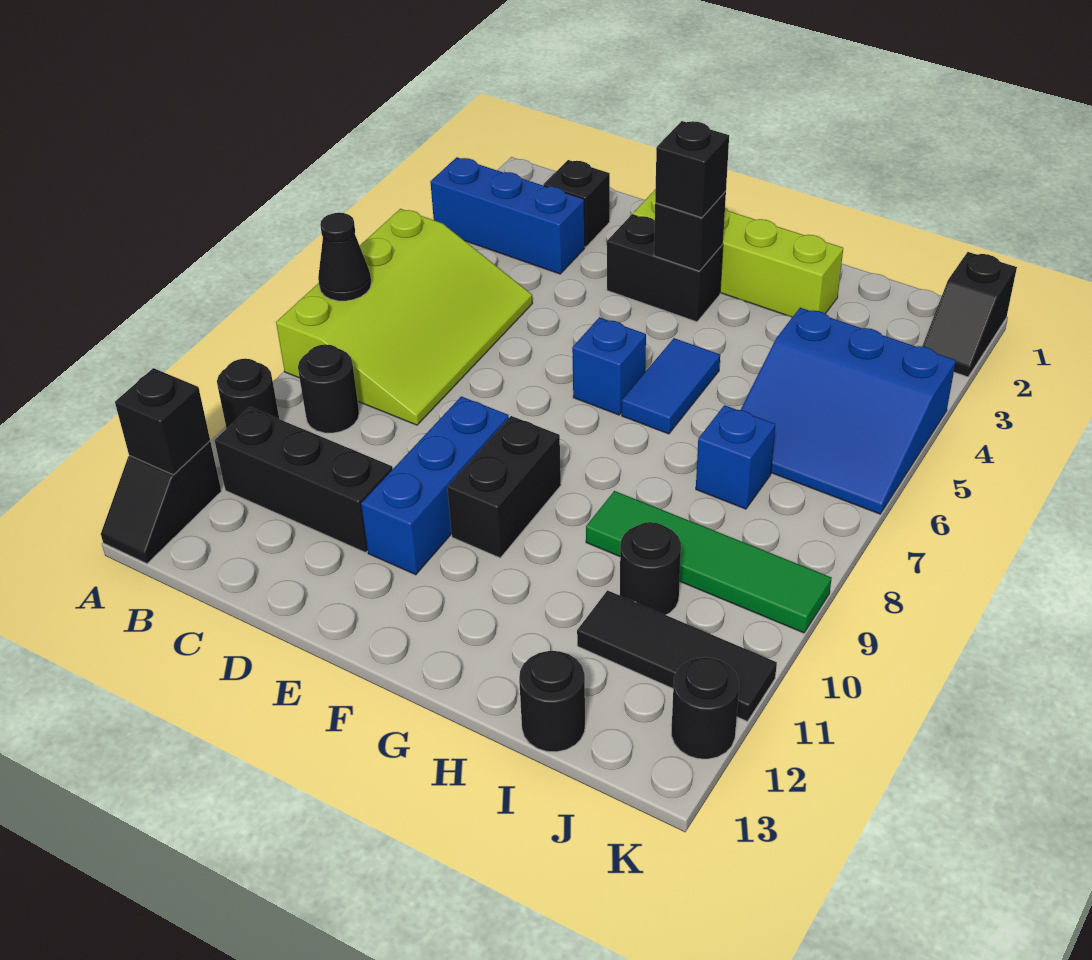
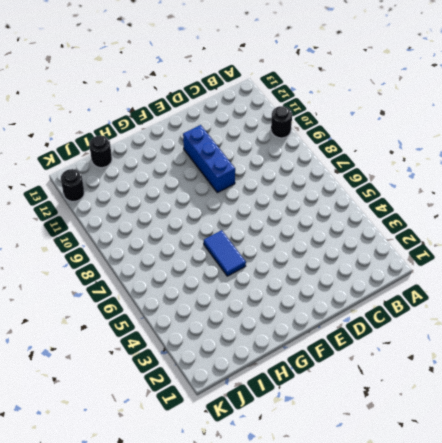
none -> blue 1x3 brick [430,157,585,274]
none -> lime 3x4 slope [276,209,533,425]
none -> black 1x2 slope [101,441,221,564]

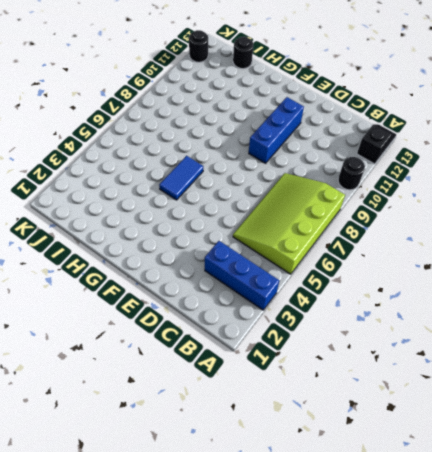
none -> black 1x1 round brick [298,344,359,433]
none -> black 1x3 brick [215,407,393,552]
none -> black 1x1 brick [544,160,610,247]

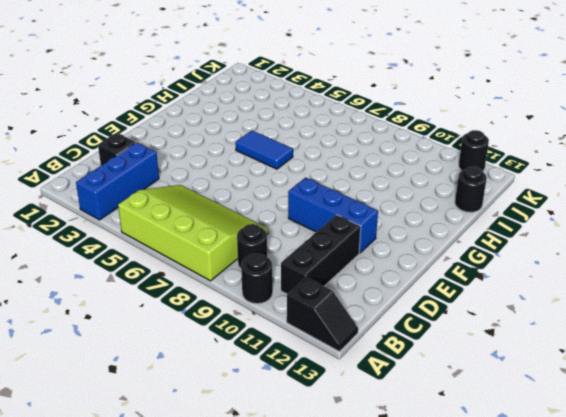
none -> lime 1x4 brick [633,189,843,317]
none -> black 1x2 brick [607,215,723,322]
none -> blue 1x1 brick [572,317,646,415]

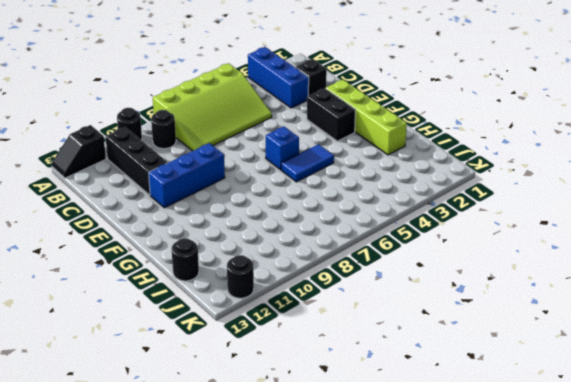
none -> black 1x2 brick [447,416,561,558]
none -> green 1x4 tile [586,491,832,633]
none -> blue 3x3 slope [741,308,956,514]

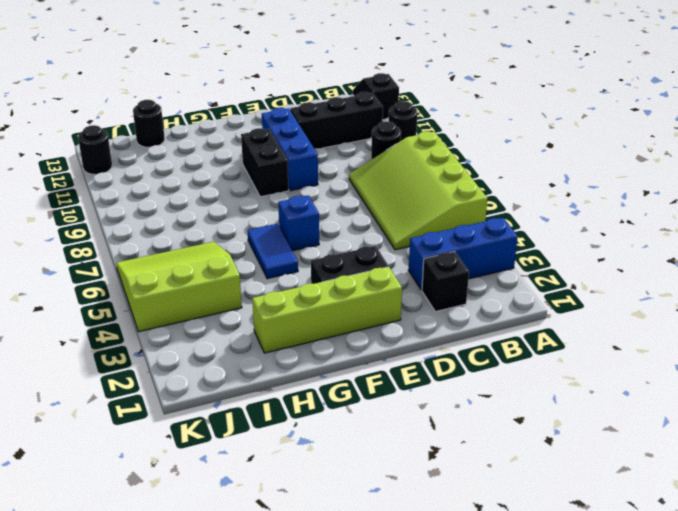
lime 3x3 slope [116,242,242,332] -> blue 3x3 slope [741,308,956,514]
none -> green 1x4 tile [586,491,832,633]
none -> blue 1x1 brick [696,405,775,509]
none -> black 1x1 round brick [620,522,681,615]

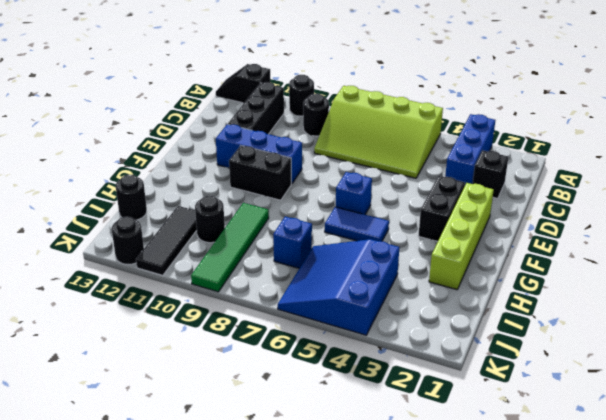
none -> black 1x2 slope [922,252,1017,377]
none -> black 1x1 cone [318,213,371,301]
none -> black 1x1 brick [115,368,210,475]

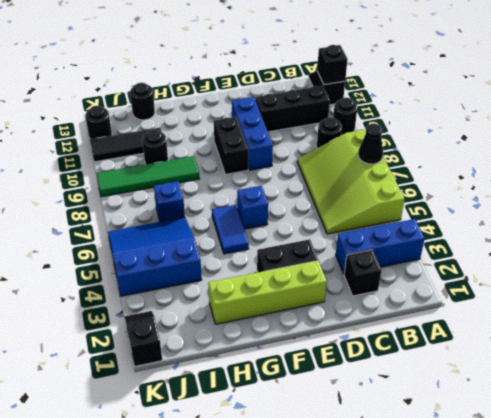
none -> black 1x1 brick [654,191,726,271]
none -> black 1x1 brick [655,121,729,218]

